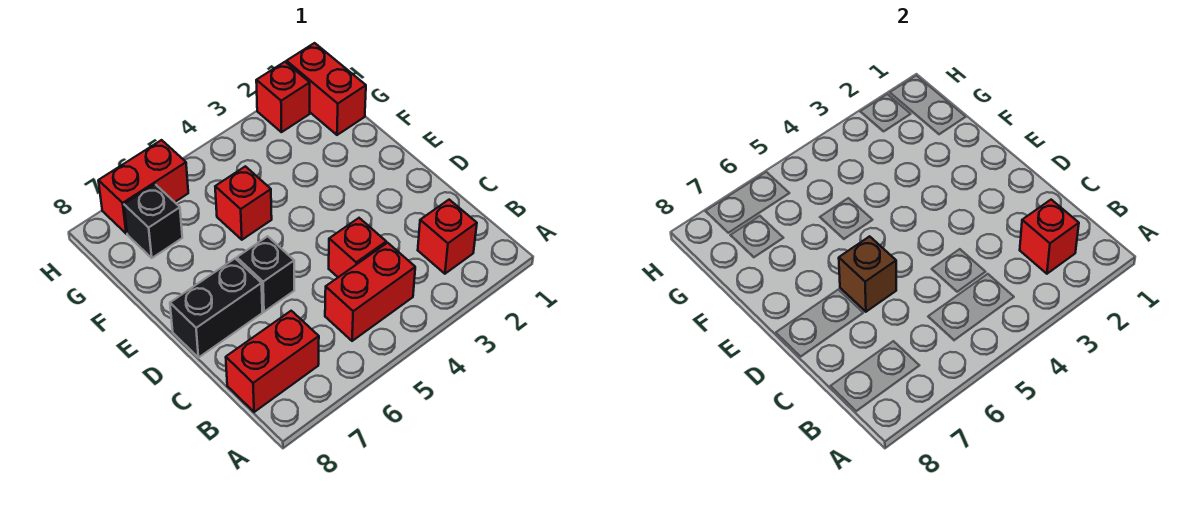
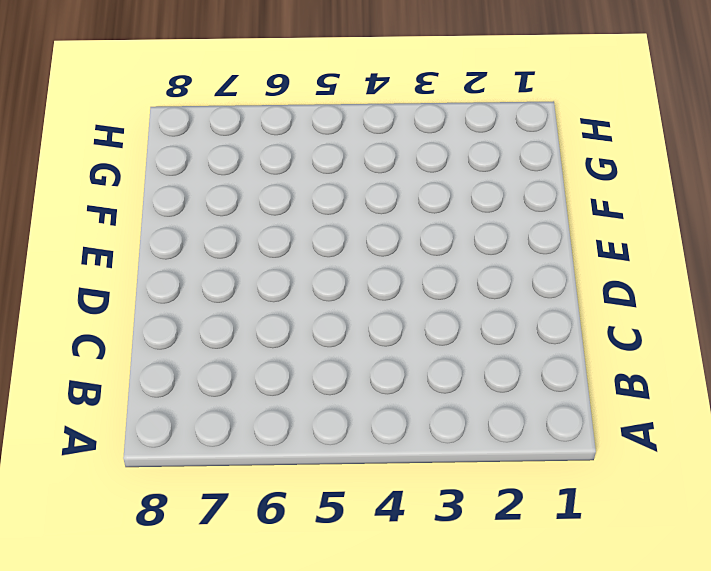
none -> red 1x1 brick [418,200,477,274]
none -> red 1x2 brick [325,243,415,341]
none -> red 1x2 brick [226,311,319,412]

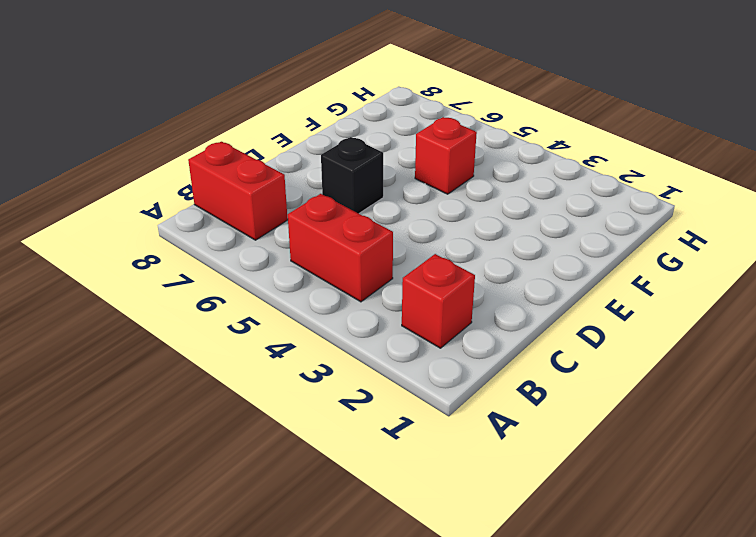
none -> red 1x1 brick [329,218,386,277]
none -> black 1x2 brick [170,259,262,358]
none -> red 1x2 brick [286,43,366,135]

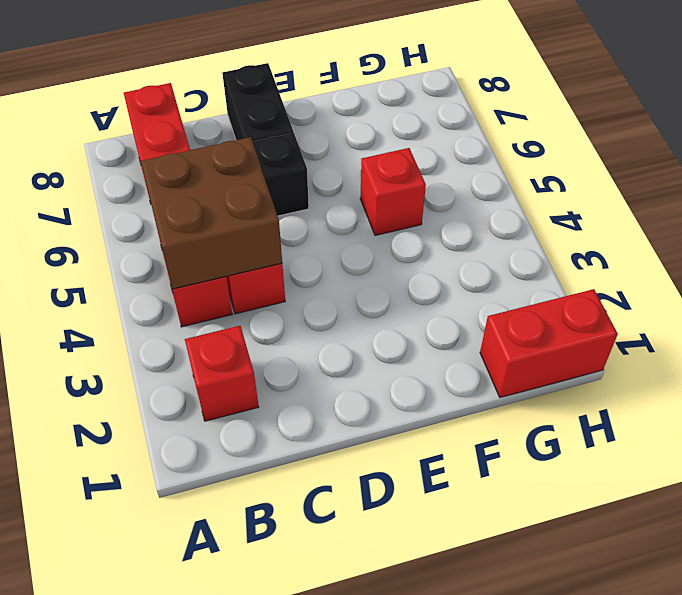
brown 2x2 brick [141,137,282,289] -> none
none -> black 1x1 brick [124,184,182,258]
none -> red 1x1 brick [256,62,310,132]
none -> red 1x2 brick [98,140,188,234]

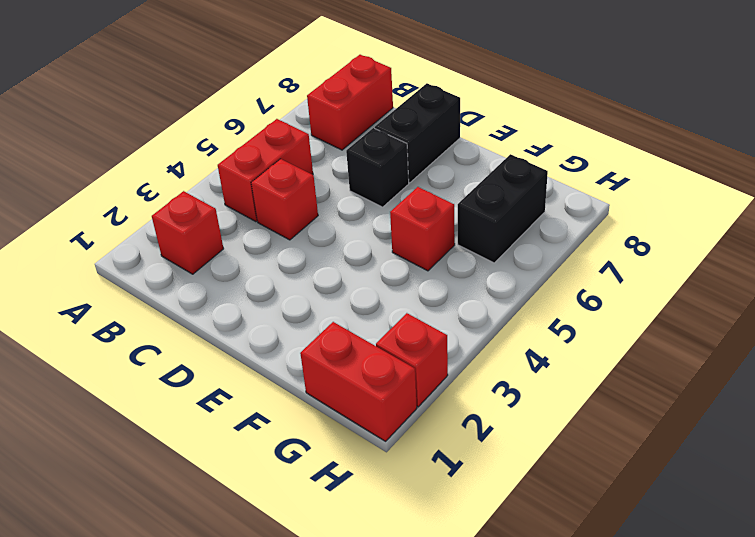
black 1x2 brick [458,154,548,263] -> black 1x1 brick [124,184,182,258]
none -> red 1x2 brick [98,140,188,234]
none -> red 1x1 brick [1020,200,1079,274]
none -> brown 1x1 brick [839,236,896,312]

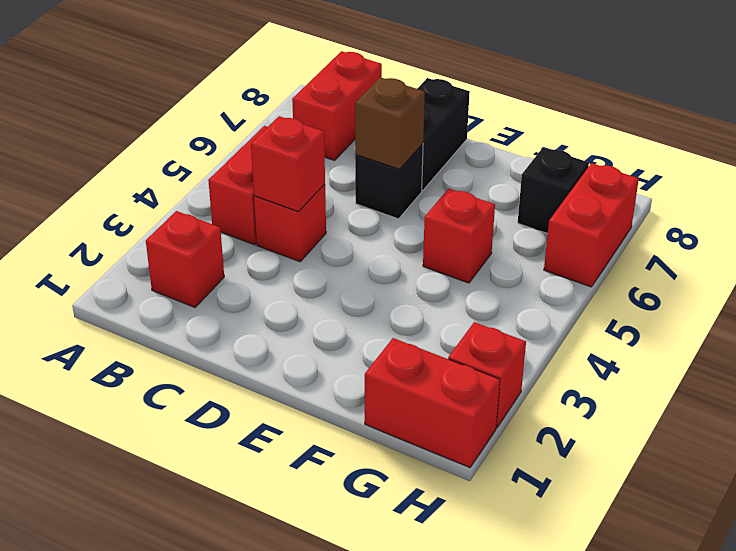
red 1x1 brick [251,116,325,212] -> red 1x1 brick moved to [1020,200,1079,274]

